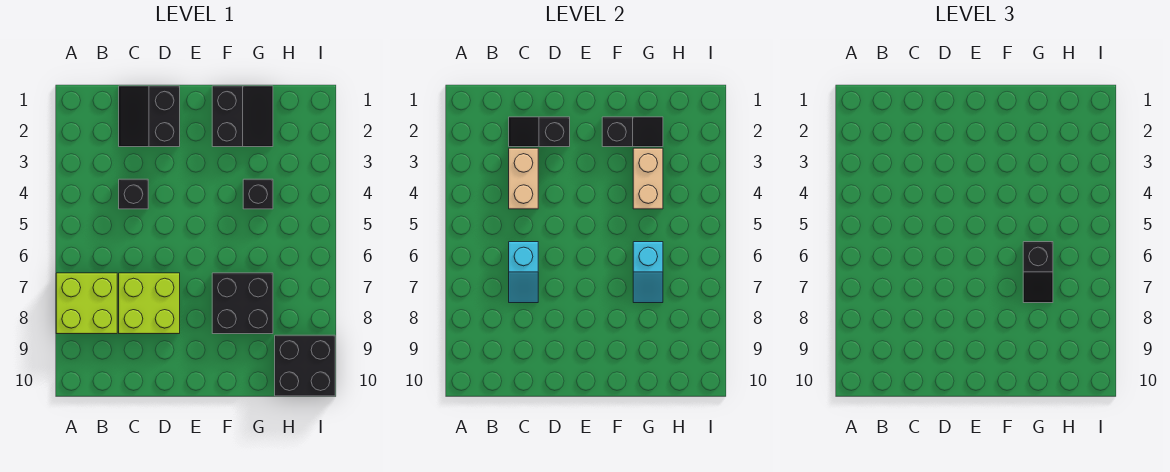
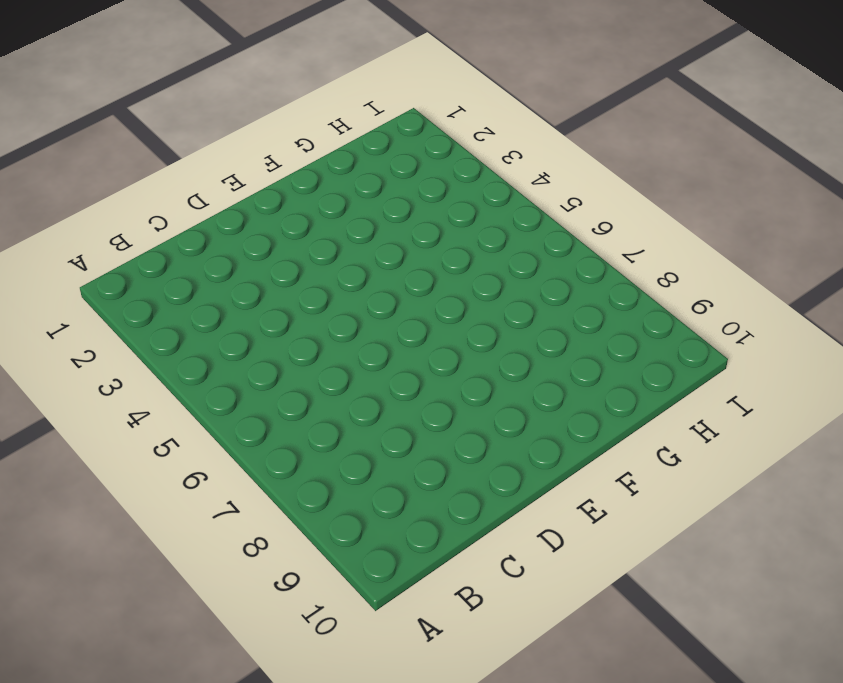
none -> lime 2x2 brick [56,273,117,334]
none -> black 2x2 slope [119,86,180,147]
none -> black 1x1 brick [119,179,148,209]

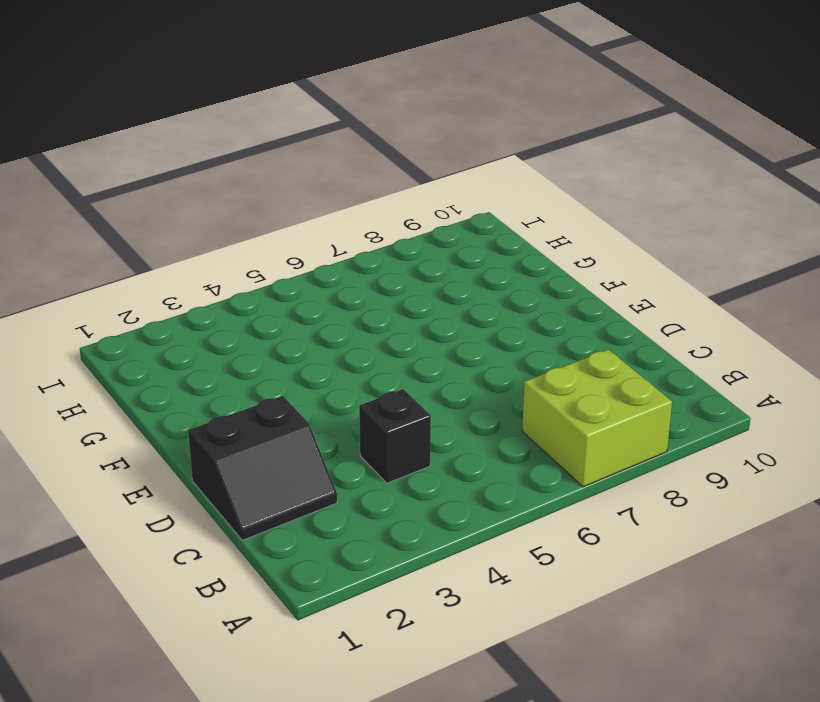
none -> lime 2x2 brick [119,273,180,334]
none -> black 2x2 slope [212,86,273,147]
none -> black 2x2 brick [212,273,273,334]

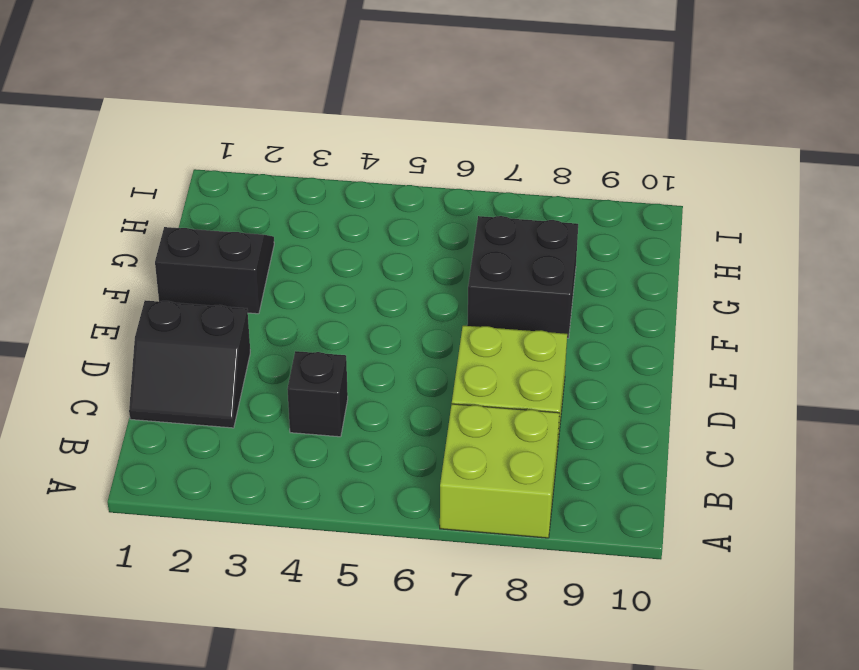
none -> black 1x1 brick [243,179,273,209]
none -> black 2x2 brick [275,335,335,396]
none -> black 1x2 slope [509,117,570,147]

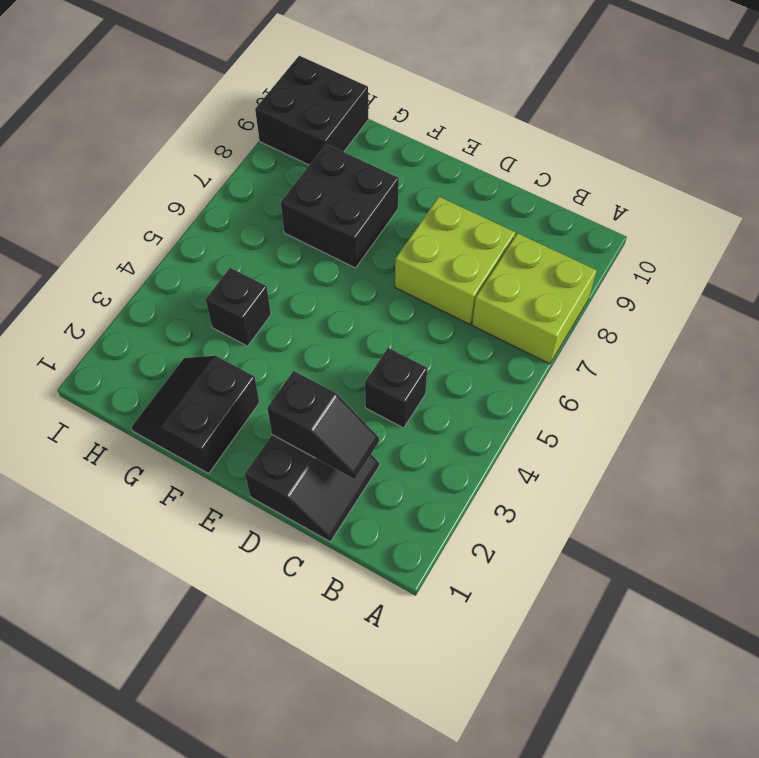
none -> tan 1x2 brick [509,148,538,209]
none -> cyan 1x2 slope [509,242,538,303]
none -> black 1x2 slope [602,117,663,147]

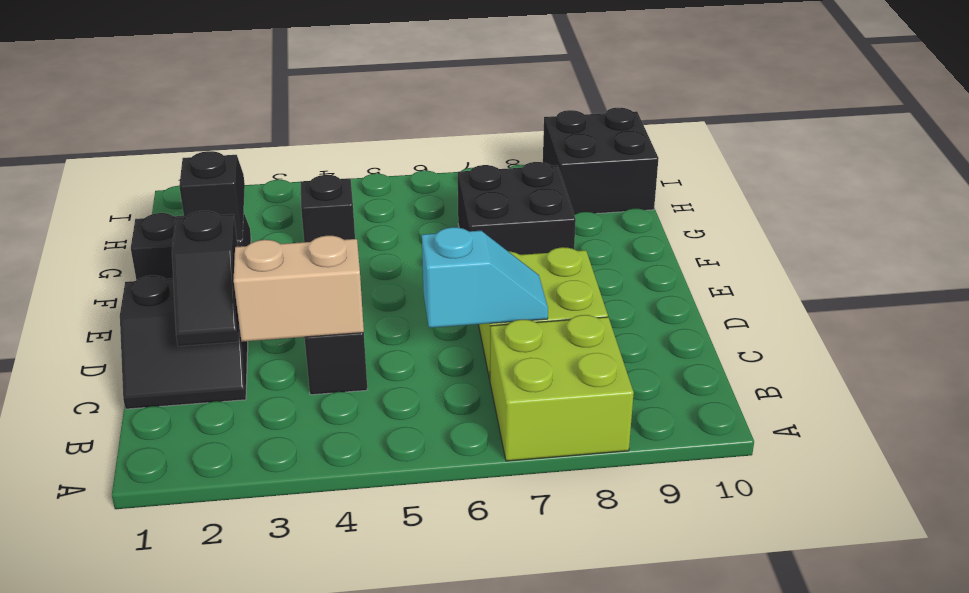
none -> tan 1x2 brick [633,148,663,209]
none -> cyan 1x2 slope [633,242,663,303]
none -> black 1x2 slope [1023,242,1053,303]

